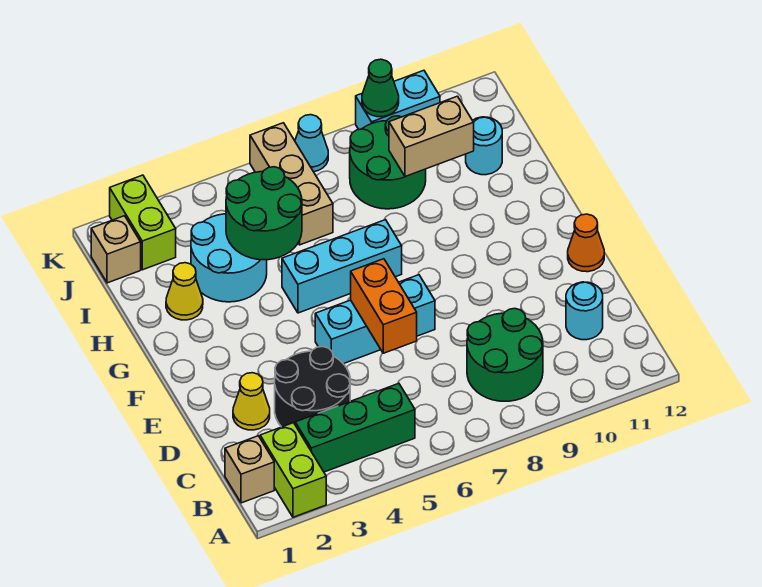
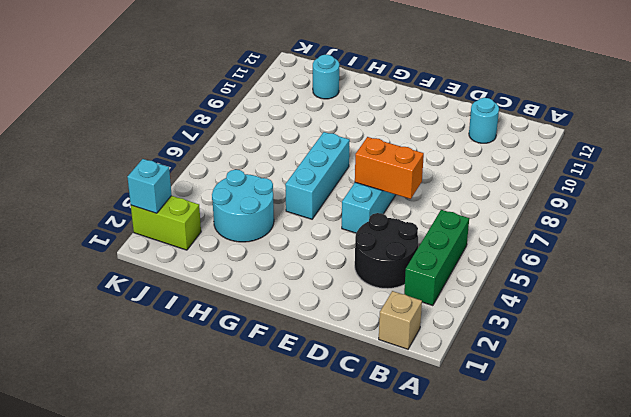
cyan 1x1 brick [128,159,172,213] -> none
none -> lime 1x2 brick [260,423,326,517]
none -> green 2x2 round brick [467,309,543,401]
none -> yellow 1x1 cone [233,373,270,430]

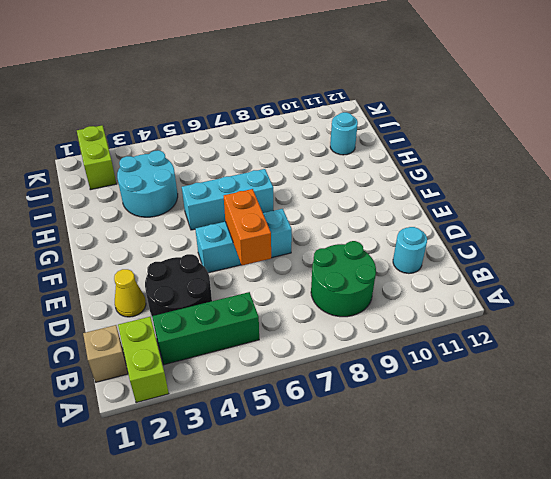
none -> orange 1x1 cone [568,214,604,272]
none -> yellow 1x1 cone [166,263,203,320]
none -> tan 1x3 brick [250,123,333,245]

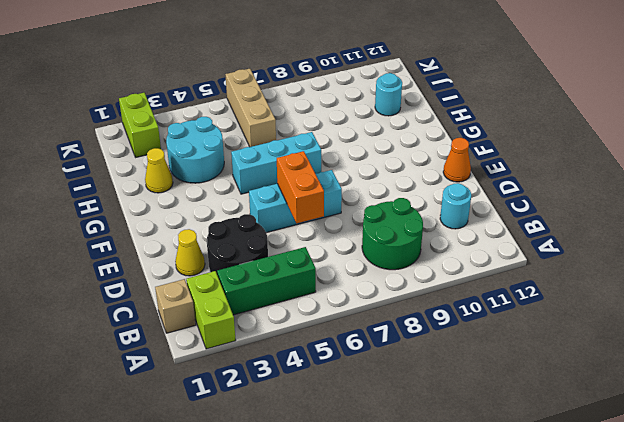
none -> green 2x2 round brick [350,116,426,209]
none -> tan 1x1 brick [91,216,141,283]
none -> cyan 1x1 cone [295,115,328,172]

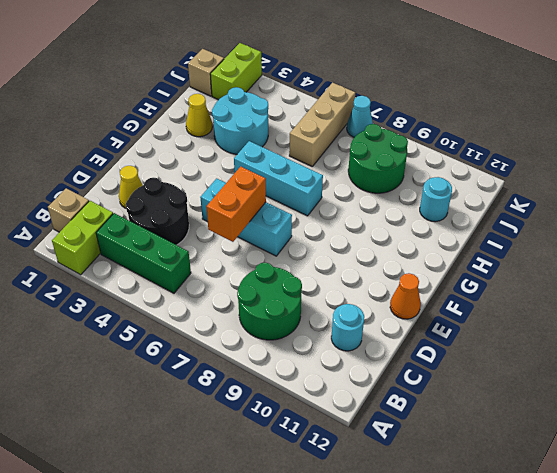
none -> cyan 1x2 brick [356,70,440,129]
none -> green 2x2 round brick [226,167,302,260]
none -> tan 1x2 brick [389,96,474,177]

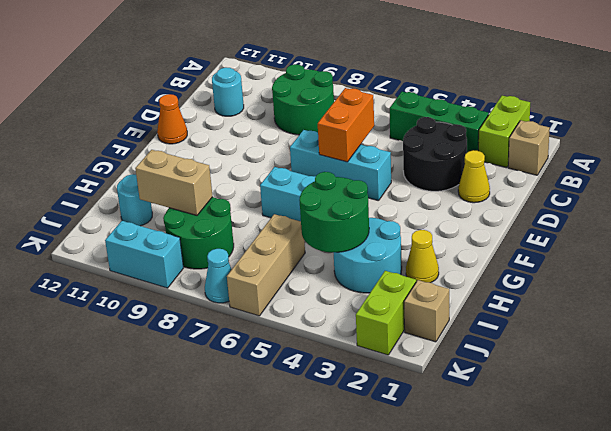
none -> green 1x1 cone [362,59,399,117]

